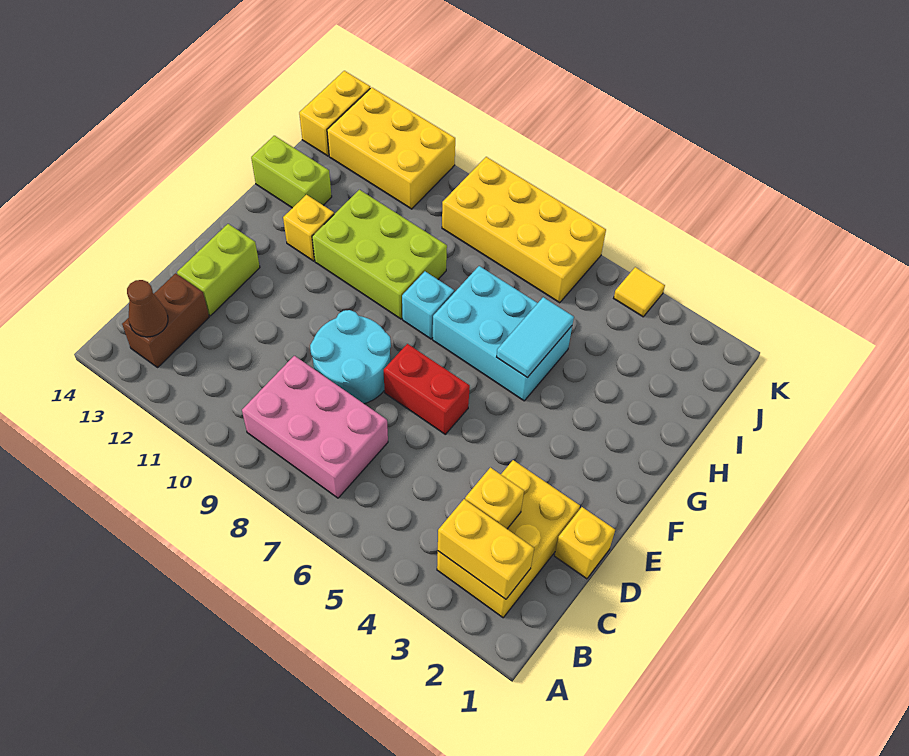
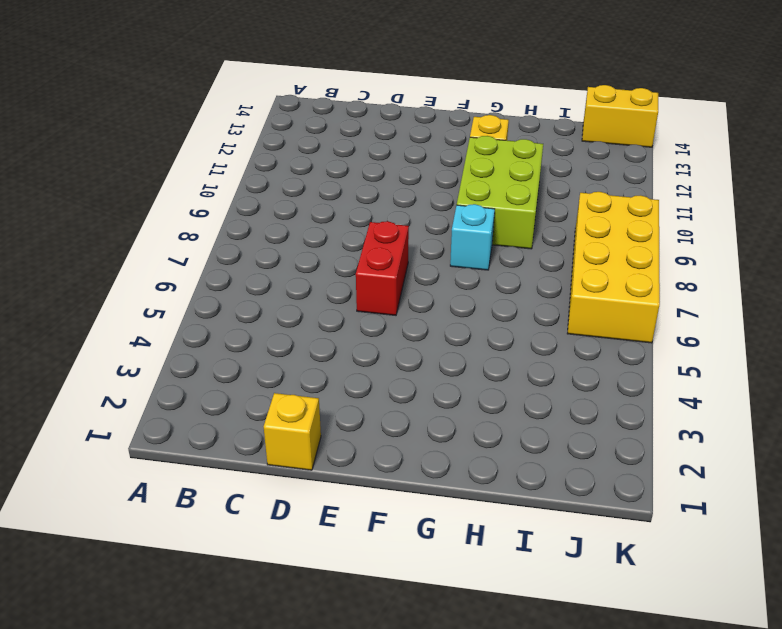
none -> yellow 2x3 brick [437,460,580,618]
none -> pink 2x3 brick [242,356,388,498]
none -> brown 1x2 brick [122,273,209,367]

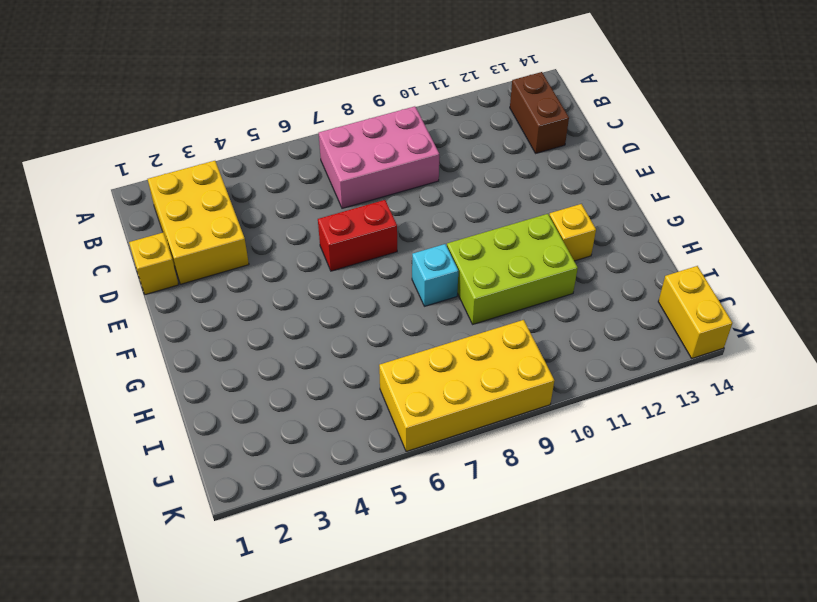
none -> cyan 2x2 round brick [310,310,391,404]
none -> lime 1x2 brick [177,224,260,316]
none -> cyan 2x3 brick [433,266,572,401]

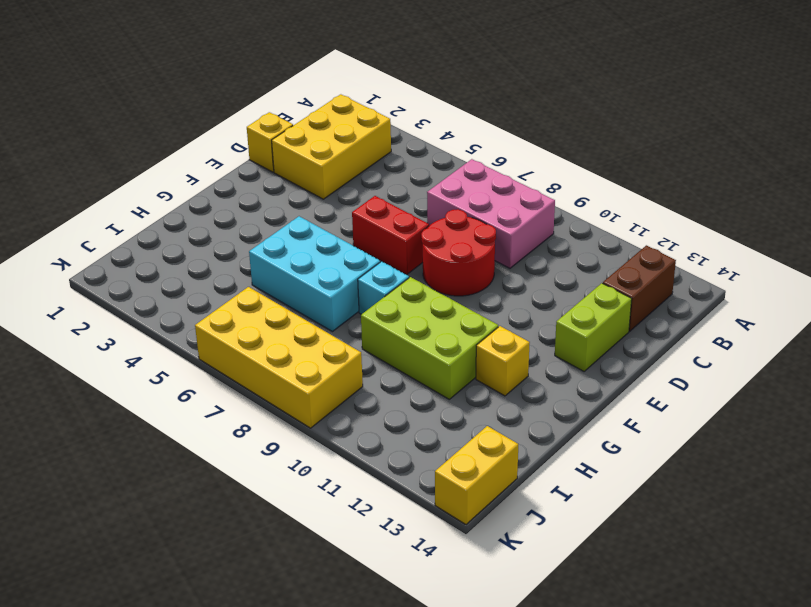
red 2x2 round brick [421,209,496,296] -> cyan 2x2 round brick [310,310,391,404]
none -> lime 1x2 brick [251,136,332,208]
none -> yellow 2x3 brick [327,87,455,209]
none -> yellow 1x1 tile [614,267,665,317]

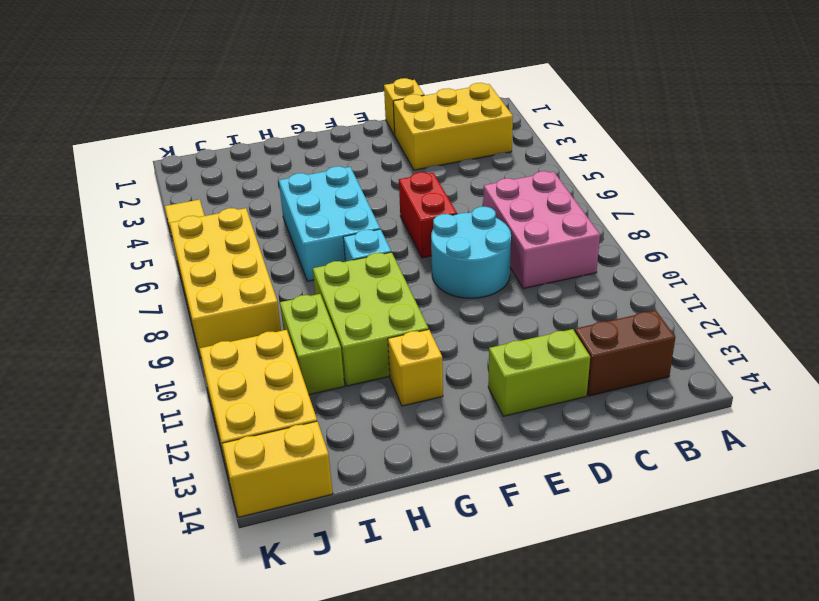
lime 1x2 brick [280,294,344,395] -> lime 1x2 brick moved to [251,136,332,208]
none -> yellow 1x2 brick [438,499,534,599]
none -> brown 1x1 cone [127,280,168,337]
none -> yellow 1x1 brick [465,468,524,529]

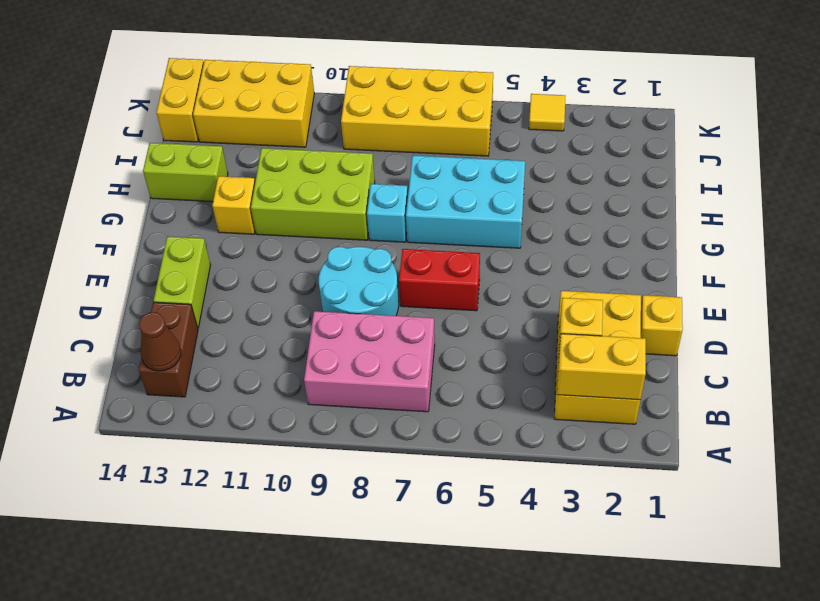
none -> cyan 1x2 tile [497,297,574,378]

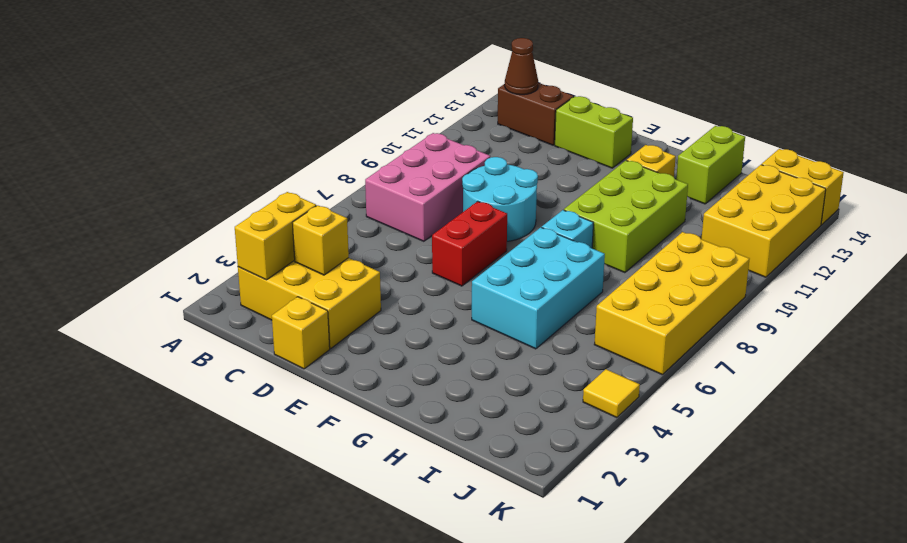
none -> cyan 1x2 tile [497,297,574,378]

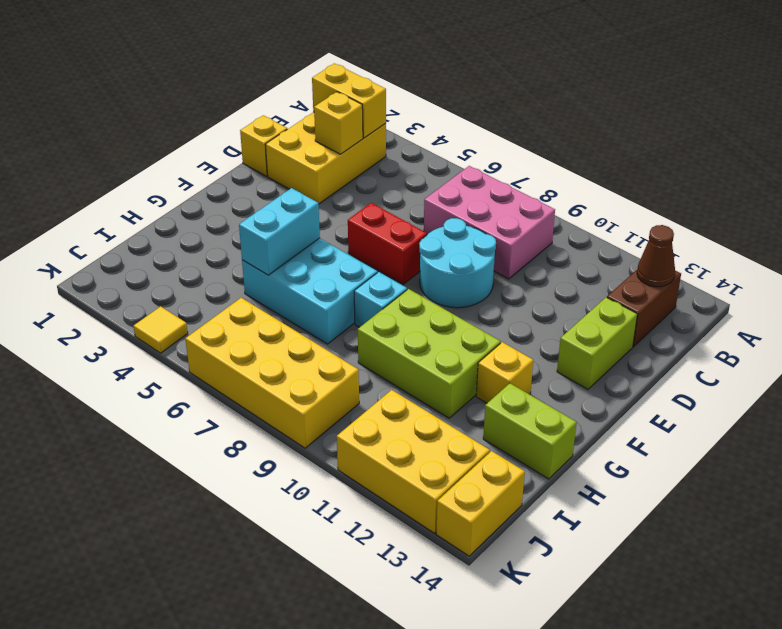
cyan 1x2 brick [239,188,320,275] -> cyan 1x2 tile [497,297,574,378]

